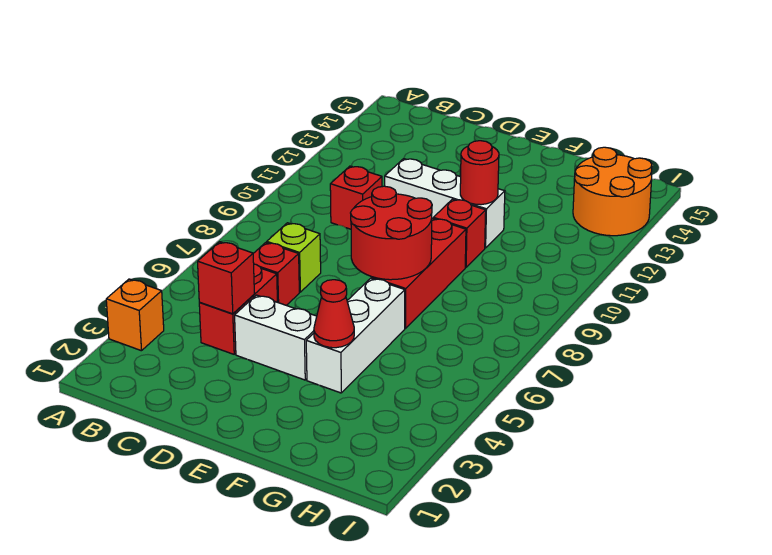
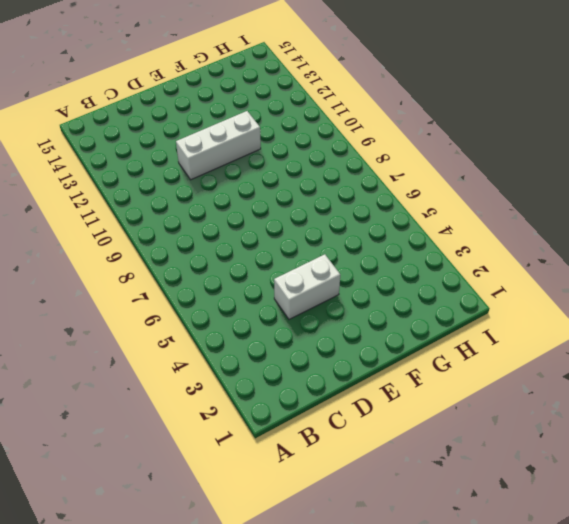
none -> orange 1x1 brick [106,279,164,351]
none -> red 1x2 brick [199,264,277,354]
none -> red 1x1 brick [253,243,299,305]

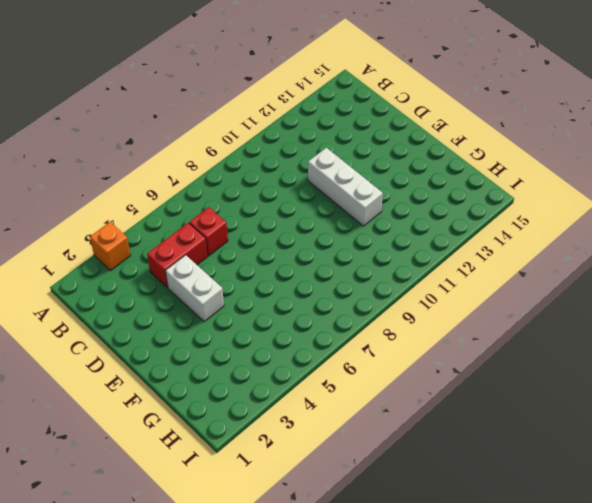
none -> lime 1x1 brick [267,223,321,292]
none -> red 1x1 brick [330,166,382,229]
none -> white 1x3 brick [306,278,405,393]

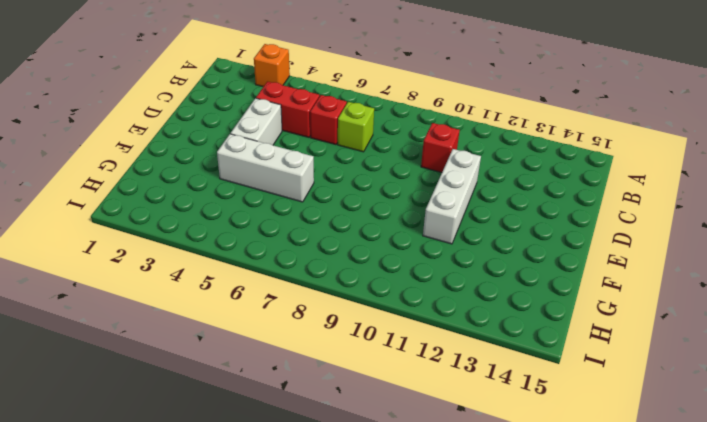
none -> red 1x3 brick [372,218,466,328]
none -> red 1x1 brick [433,199,486,267]
none -> orange 2x2 round brick [573,147,652,236]

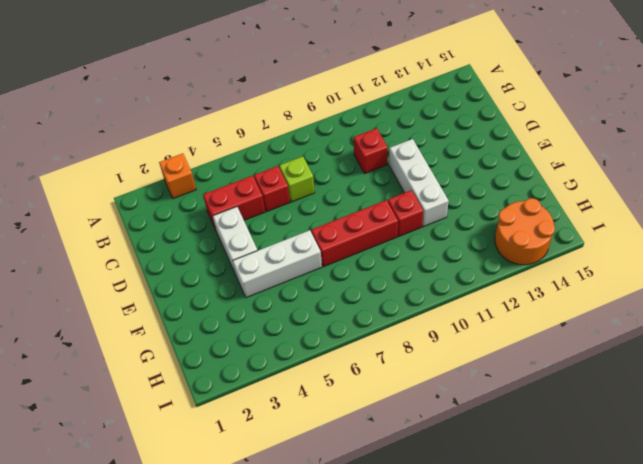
none -> red 1x1 brick [198,242,254,314]
none -> red 2x2 round brick [351,186,432,280]
none -> red 1x1 cone [314,280,354,348]

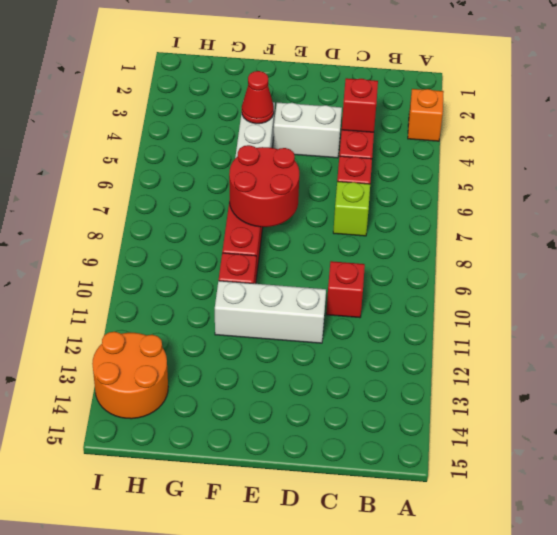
none -> red 1x1 round brick [460,141,499,205]

